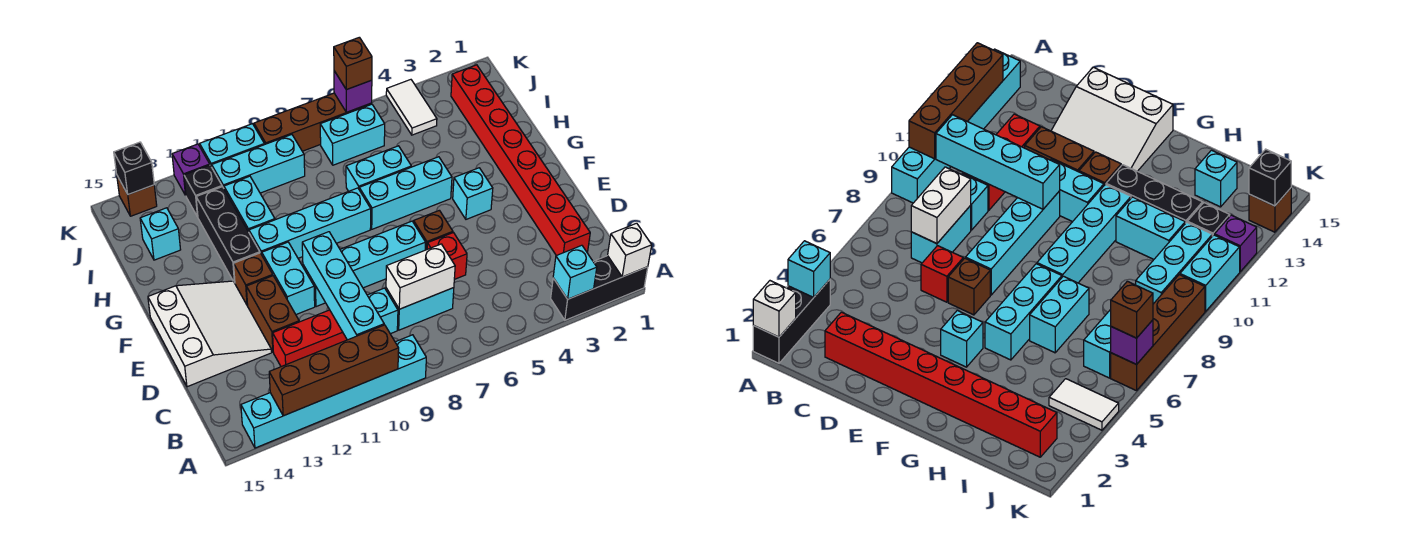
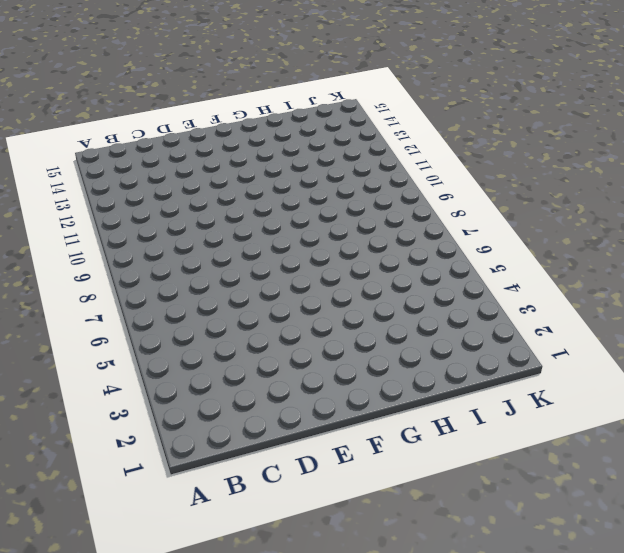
none -> black 1x3 brick [551,256,648,320]
none -> cyan 1x6 brick [241,335,426,448]
none -> red 1x8 brick [451,65,590,256]
none -> cyan 1x2 brick [386,288,454,330]

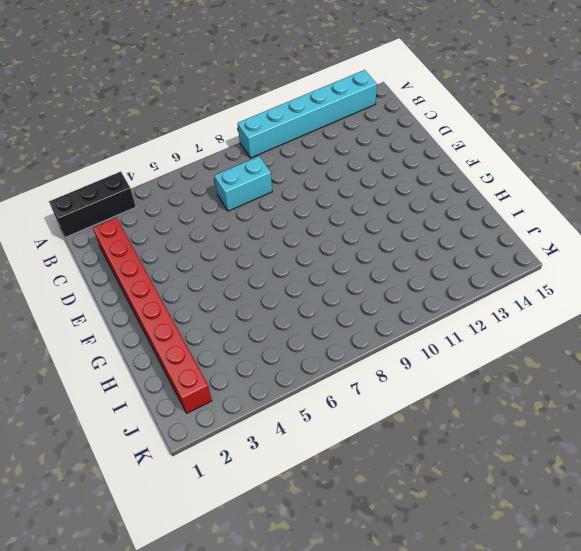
none -> cyan 1x1 brick [367,288,398,334]
none -> red 1x3 brick [273,310,347,367]
none -> red 1x1 brick [427,233,467,279]
none -> brown 1x2 brick [246,276,299,352]

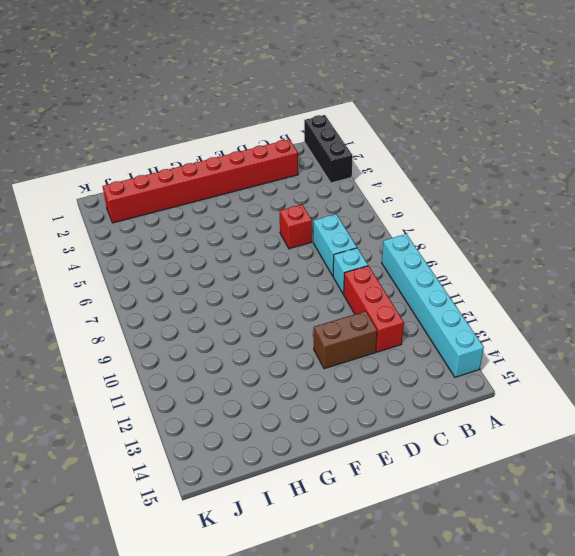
none -> white 3x3 slope [148,281,272,387]
none -> brown 1x1 brick [414,210,453,250]
none -> cyan 1x4 brick [303,221,426,307]
none -> cyan 1x2 brick [262,242,315,314]

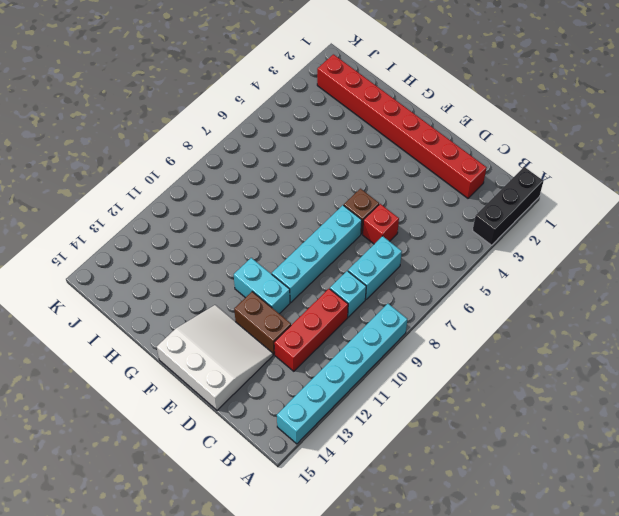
none -> cyan 1x1 brick [453,168,493,219]
none -> brown 1x1 brick [234,253,273,306]
none -> cyan 1x3 brick [359,157,452,229]
none -> cyan 1x4 brick [249,188,371,258]

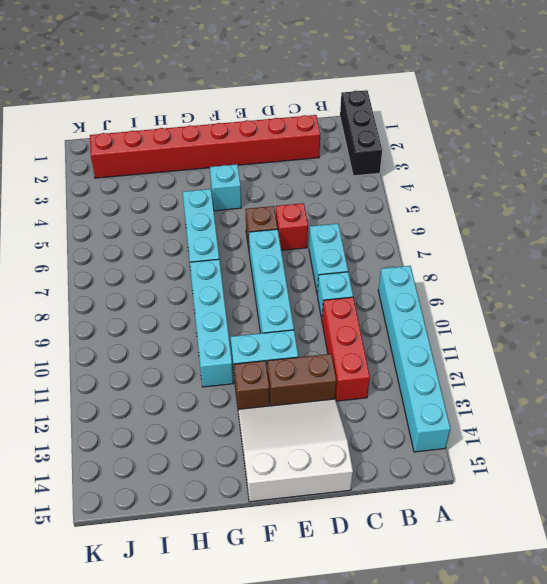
none -> black 1x3 brick [196,187,260,283]
none -> cyan 1x2 brick [346,146,411,191]
none -> cyan 1x2 brick [224,176,275,232]
none -> cyan 1x1 brick [140,208,181,260]

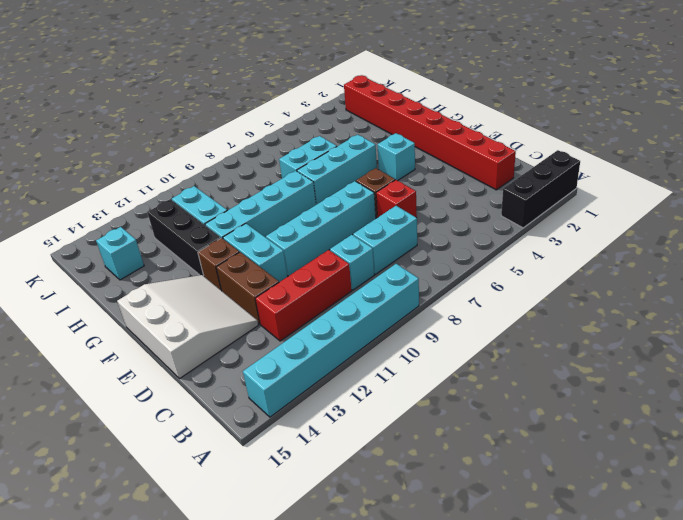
none -> white 1x2 tile [386,80,437,135]
none -> cyan 1x2 brick [320,104,385,165]
none -> cyan 1x3 brick [212,135,305,193]
none -> black 1x1 brick [184,165,222,217]

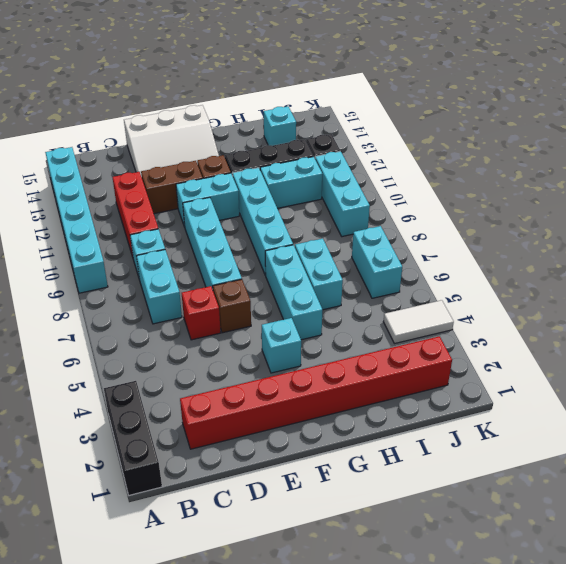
none -> brown 1x4 brick [254,93,372,151]
none -> cyan 1x2 brick [200,124,264,167]
none -> purple 1x1 brick [172,144,210,195]
none -> brown 1x1 brick [117,176,157,216]

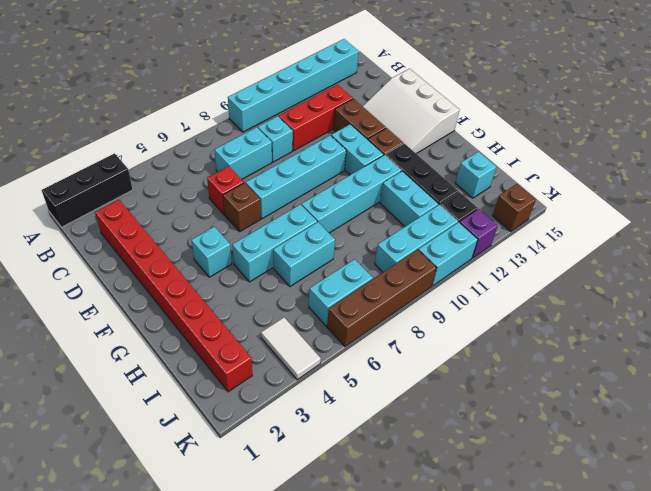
none -> white 1x1 brick [608,223,652,277]
none -> cyan 1x1 brick [553,245,597,299]
none -> brown 1x4 brick [269,325,399,416]
none -> cyan 1x4 brick [302,232,384,340]

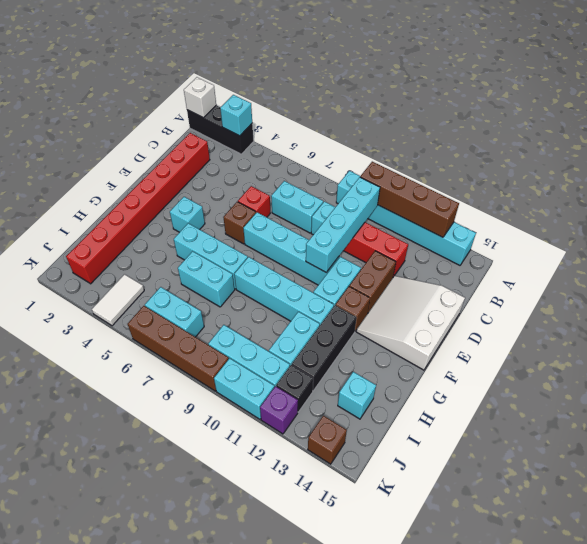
none -> white 1x2 brick [386,244,455,309]
none -> purple 1x1 brick [334,71,372,112]
none -> black 1x1 brick [114,142,154,194]
none -> brown 1x1 brick [334,37,372,90]

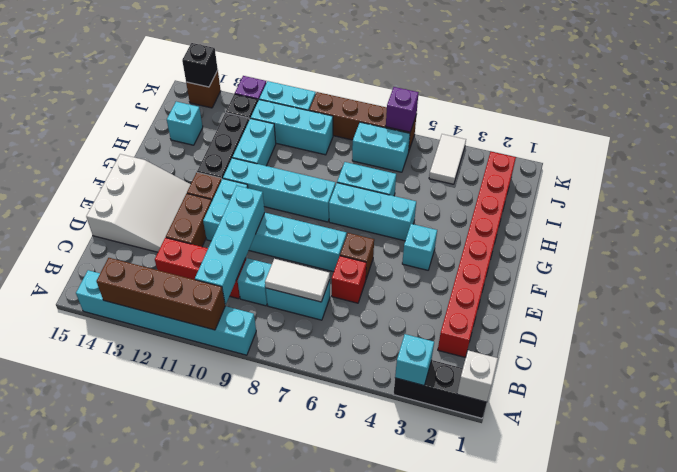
white 1x2 tile [265,259,330,302] -> white 1x2 brick [386,244,455,309]
none -> brown 1x1 brick [334,37,372,90]

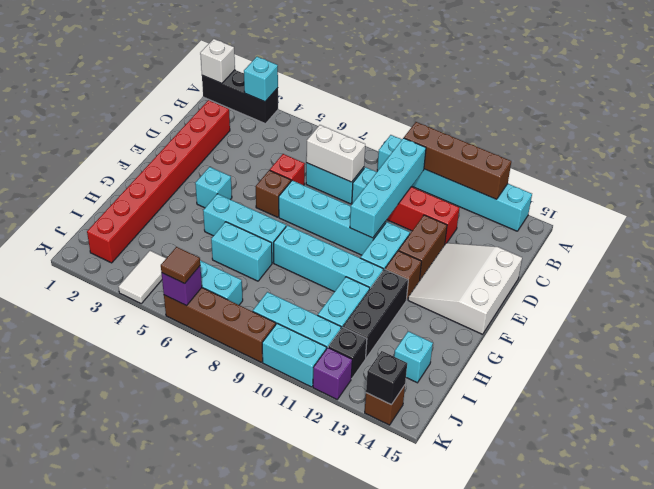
brown 1x1 tile [161,247,200,283] -> brown 1x1 brick [334,37,372,90]

